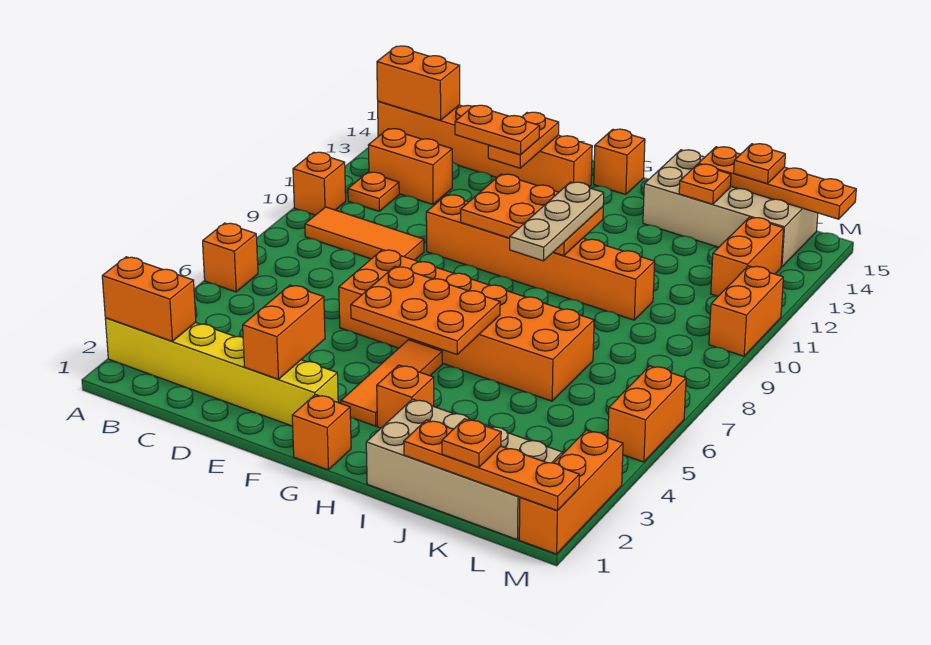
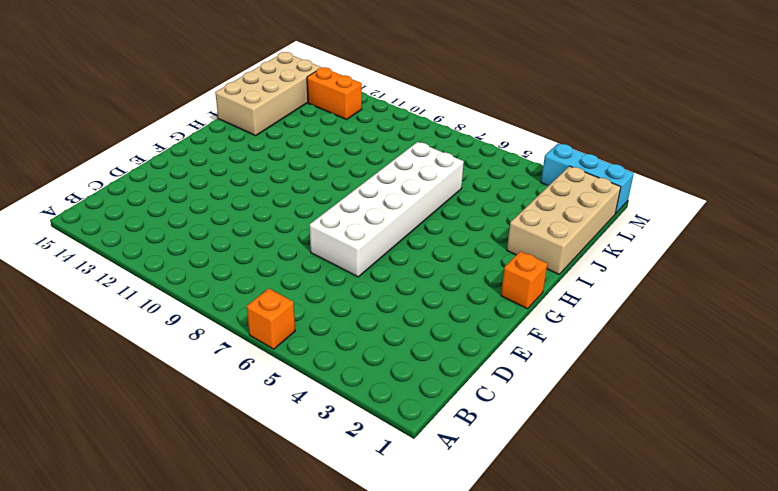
white 2x6 brick [310,142,464,277] -> orange 2x6 brick [339,250,594,401]
cyan 1x3 brick [541,143,634,214] -> orange 1x3 brick [519,430,623,554]
none -> yellow 1x6 brick [105,318,338,426]
none -> orange 1x1 brick [293,152,346,215]
none -> orange 1x6 brick [378,101,592,192]
none -> orange 1x3 tile [305,207,424,260]

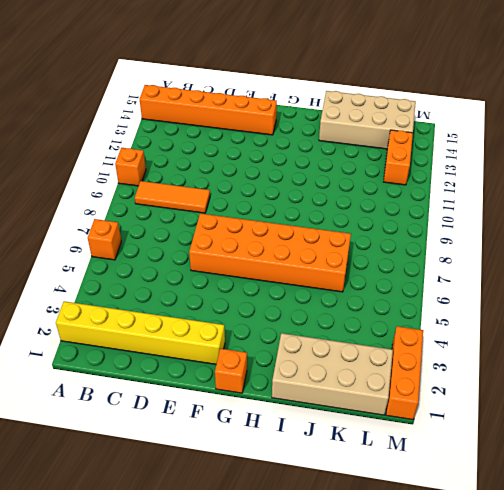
none -> orange 1x1 plate [348,172,399,211]
none -> orange 1x2 brick [368,129,452,204]
none -> orange 1x6 brick [426,195,655,320]
none -> orange 1x3 tile [341,340,442,426]

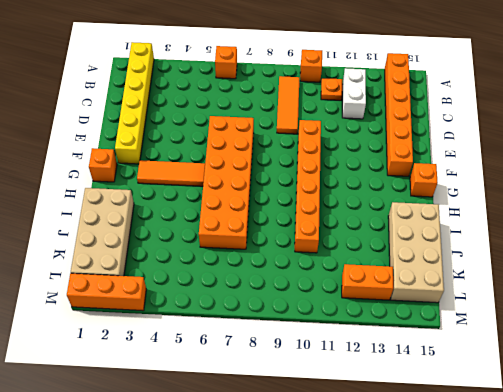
white 1x2 brick [342,68,366,119] -> orange 1x2 brick [368,129,452,204]
none -> orange 1x1 brick [377,365,434,428]
none -> orange 1x2 brick [608,366,686,462]
none -> orange 1x2 brick [709,266,783,356]
none -> orange 1x2 brick [102,257,196,341]

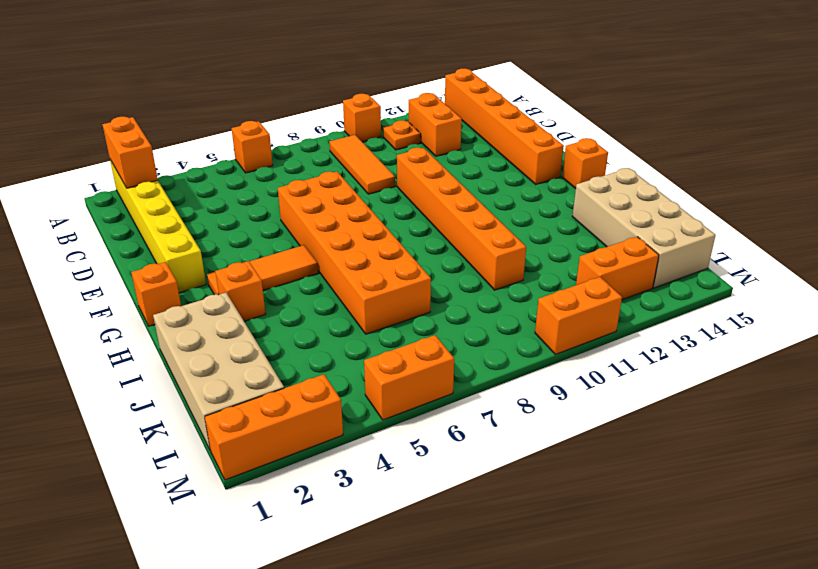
none -> orange 1x2 brick [377,46,460,120]
none -> orange 1x2 brick [243,285,325,379]
none -> orange 1x2 plate [488,112,559,168]
none -> orange 2x3 plate [351,267,500,354]

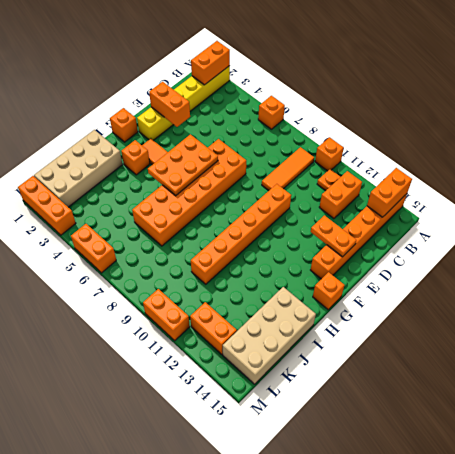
none -> orange 2x3 plate [461,174,603,256]
none -> orange 1x4 plate [404,420,579,510]
none -> orange 1x1 plate [679,164,731,204]
none -> orange 1x4 plate [698,147,856,219]

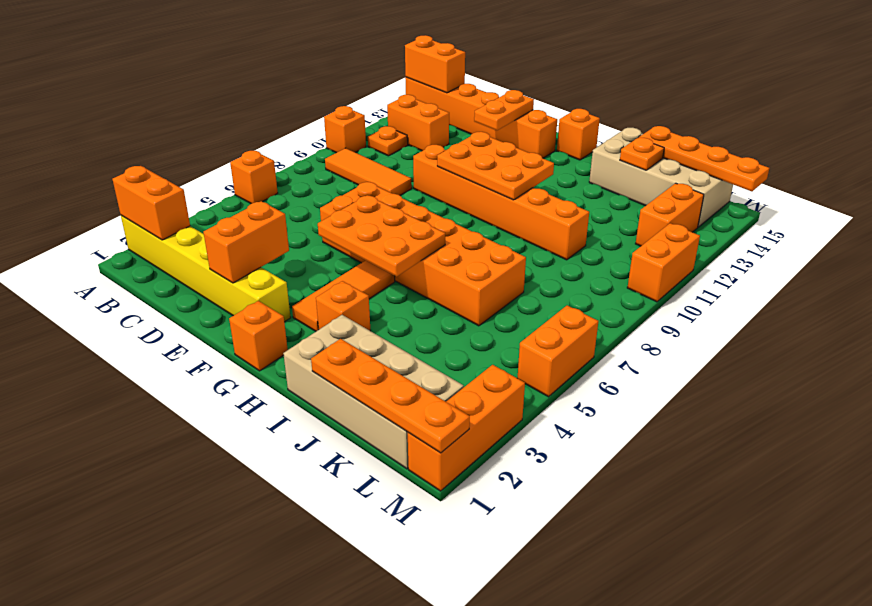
none -> orange 1x2 plate [455,105,540,155]
none -> tan 1x3 plate [509,182,604,261]
none -> orange 1x1 plate [442,419,501,467]
none -> orange 1x1 plate [734,144,785,184]

